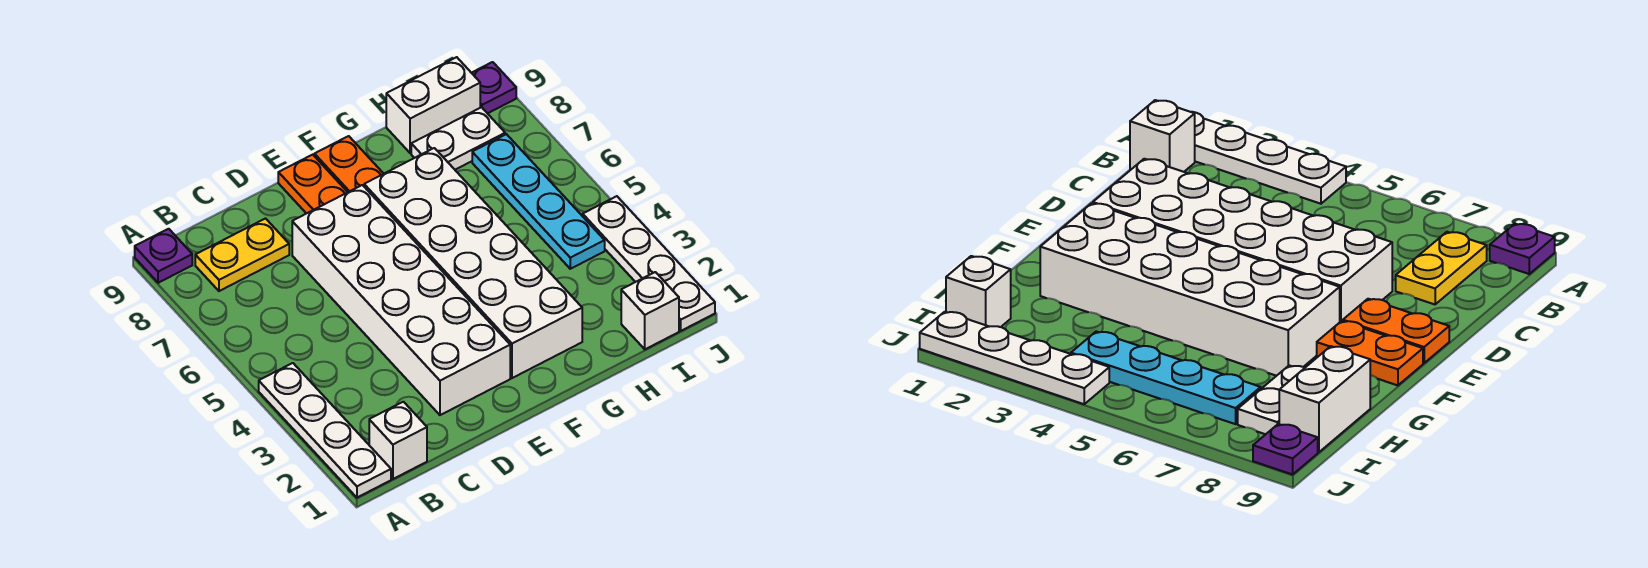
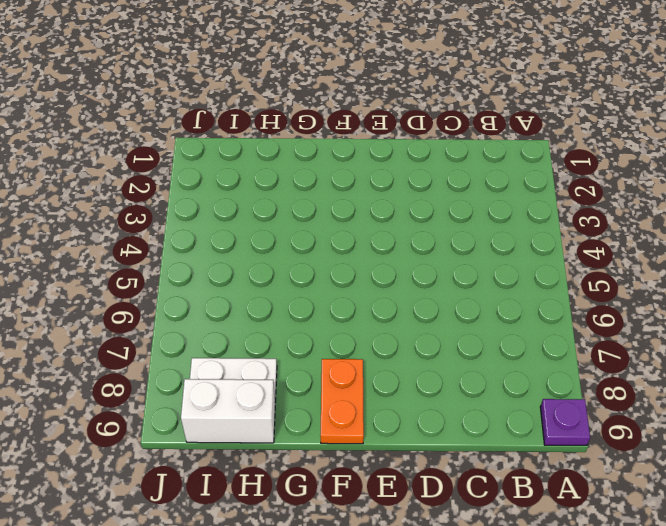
none -> white 1x4 plate [259,363,391,498]
none -> white 1x1 brick [369,402,427,479]
none -> yellow 1x2 plate [195,219,289,291]

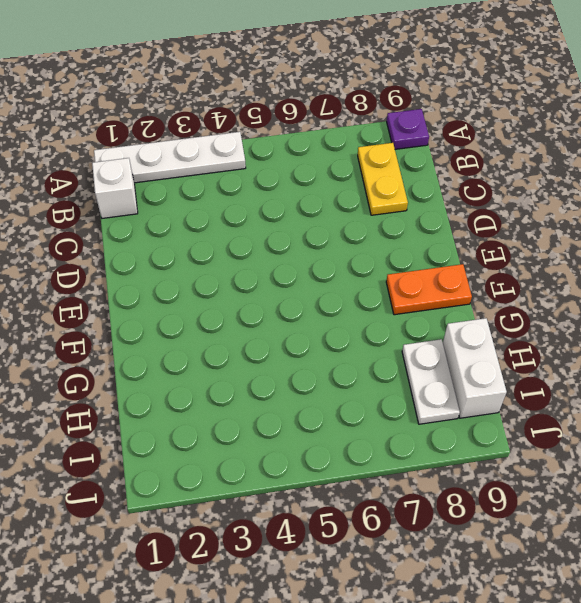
none -> white 2x6 brick [292,185,510,415]
none -> orange 1x2 plate [278,155,348,214]
none -> white 2x6 brick [364,148,582,378]

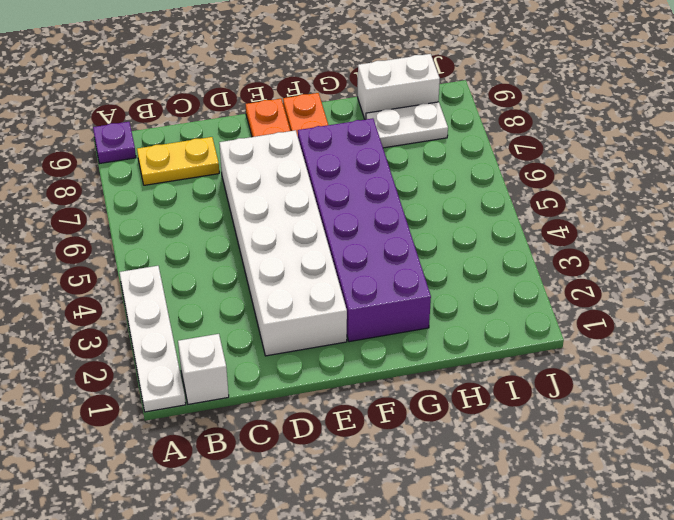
purple 2x6 brick [298,118,431,342] -> white 2x6 brick [364,148,582,378]
none -> white 1x1 brick [621,272,679,349]
none -> cyan 1x4 plate [472,134,605,269]
none -> white 1x4 plate [583,196,715,331]

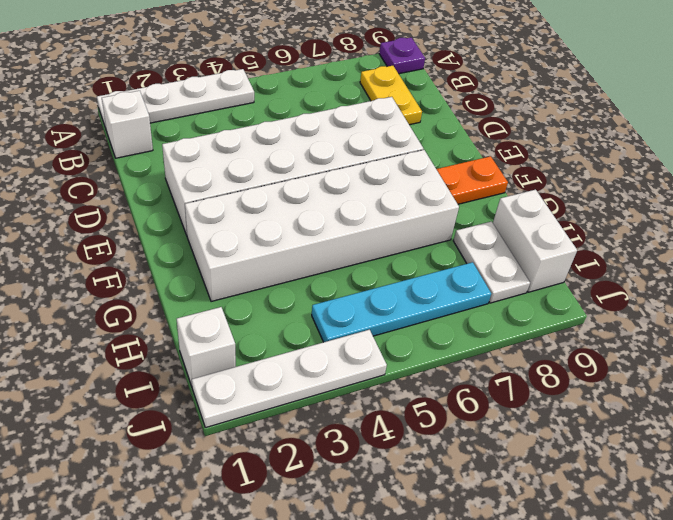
none -> orange 1x2 plate [278,155,348,214]
none -> purple 1x1 plate [472,62,516,114]

